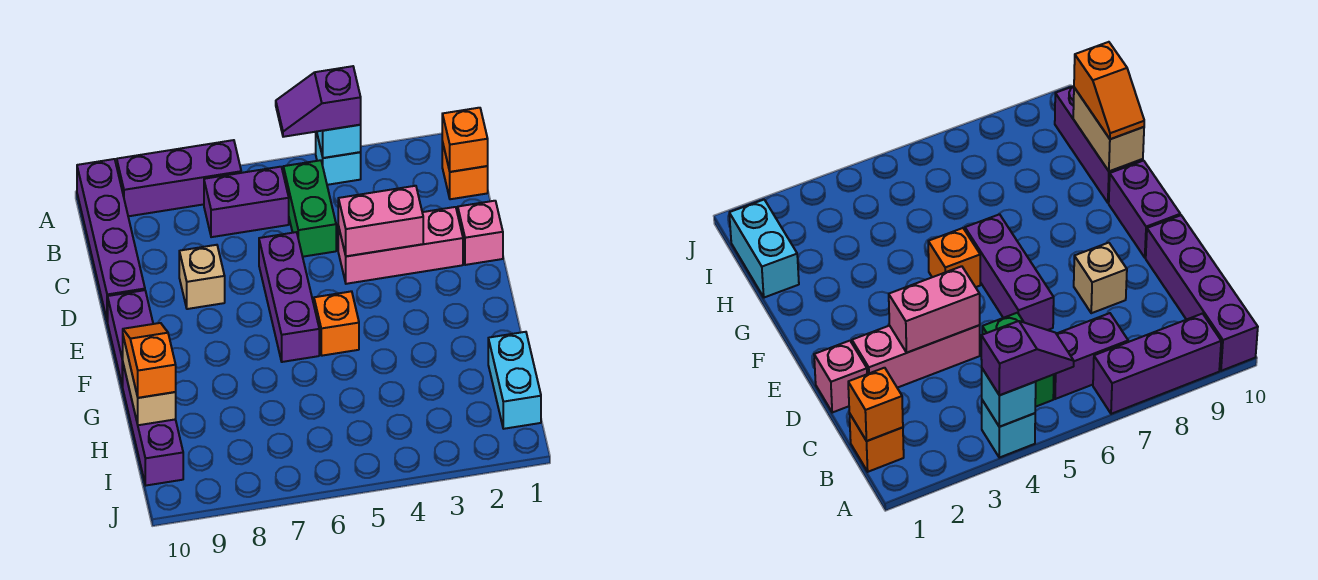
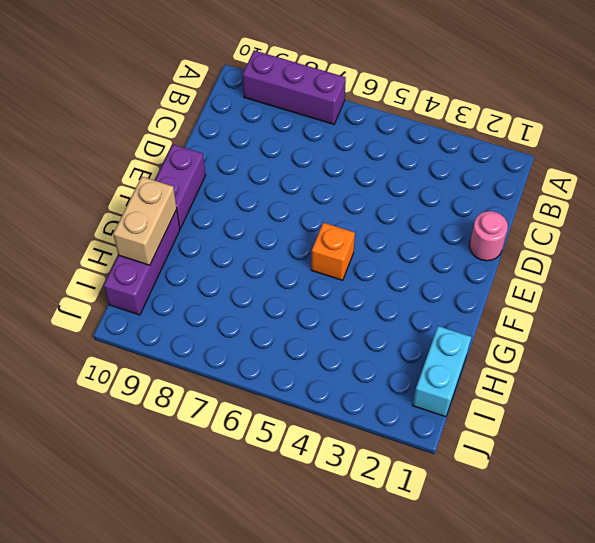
pink 1x1 round brick [469,211,508,261] -> pink 1x1 brick [458,201,503,265]
none -> cyan 1x1 brick [316,132,361,185]
none -> purple 1x4 brick [77,159,145,322]
none -> orange 1x1 brick [442,142,488,199]

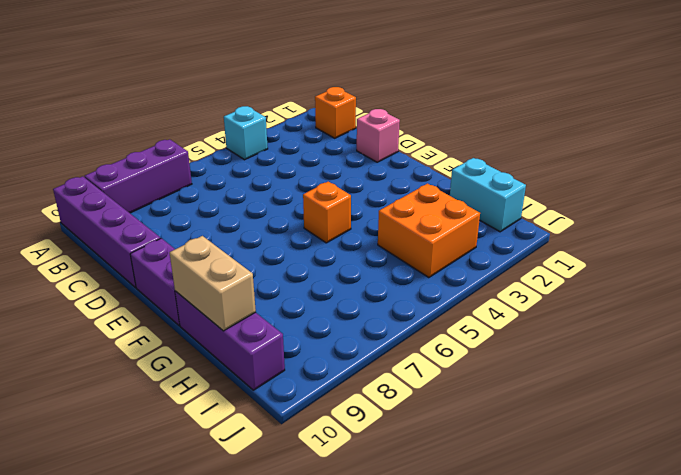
orange 2x2 brick [378,184,480,278] -> none
none -> green 1x2 brick [283,160,336,257]
none -> purple 1x2 brick [204,167,289,237]
none -> pink 1x3 brick [338,207,463,284]

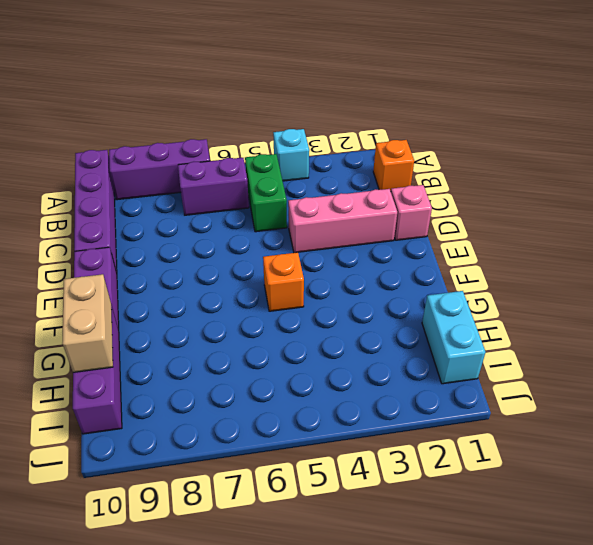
none -> purple 1x3 brick [259,232,319,362]
none -> tan 1x1 brick [179,245,225,309]
none -> cyan 1x1 brick [317,125,361,158]

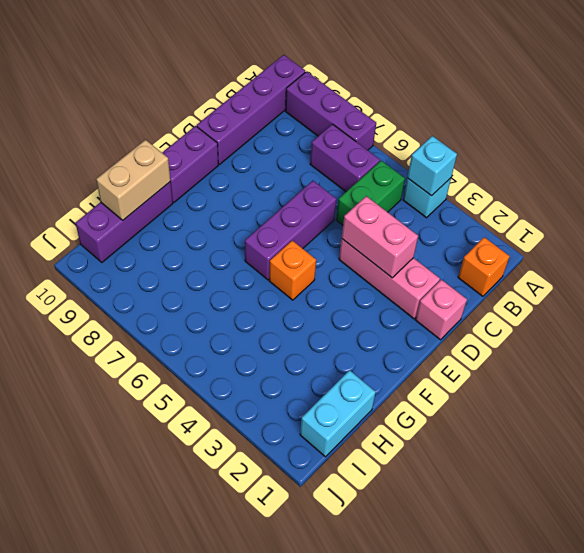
none -> tan 1x1 brick [179,245,225,309]
none -> orange 1x1 brick [442,108,488,172]
none -> purple 1x2 slope [276,66,361,137]

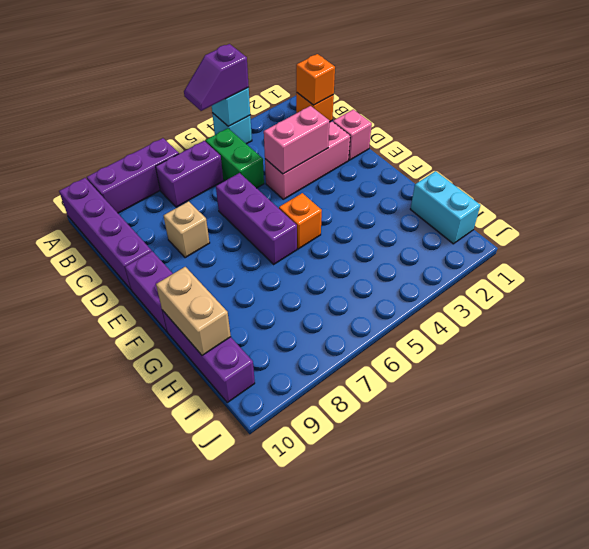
none -> orange 1x2 slope [123,323,176,398]

